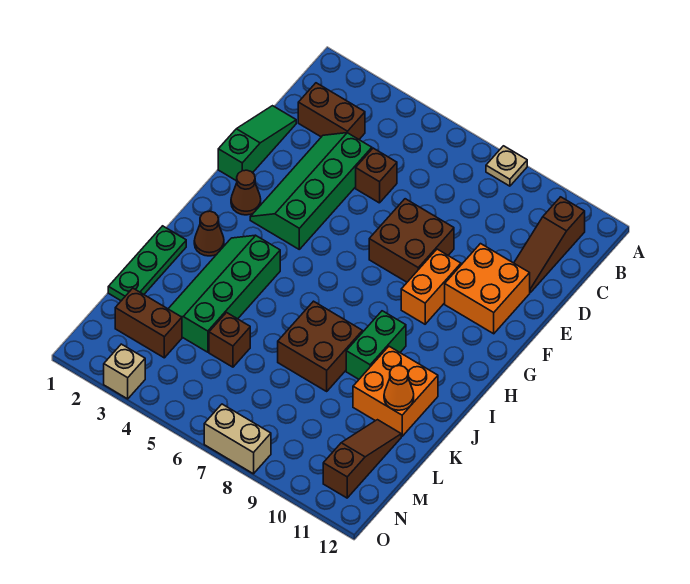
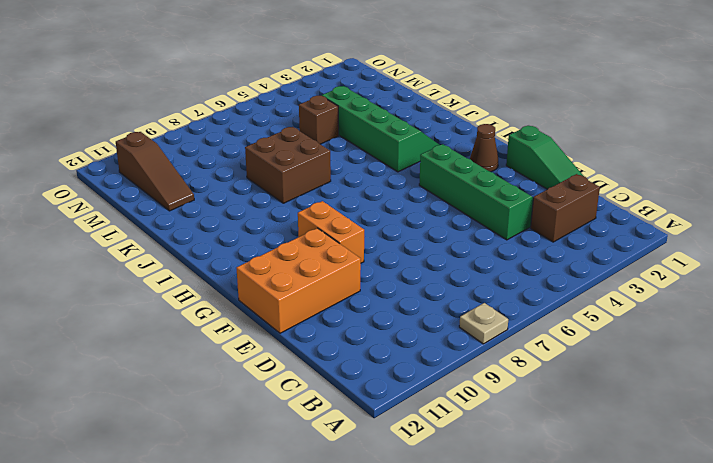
orange 2x3 brick [236,228,361,333] -> orange 2x2 brick [445,244,530,334]
none -> brown 1x3 slope [514,197,585,292]
none -> brown 1x1 brick [356,148,397,203]
none -> brown 2x2 brick [369,199,454,282]

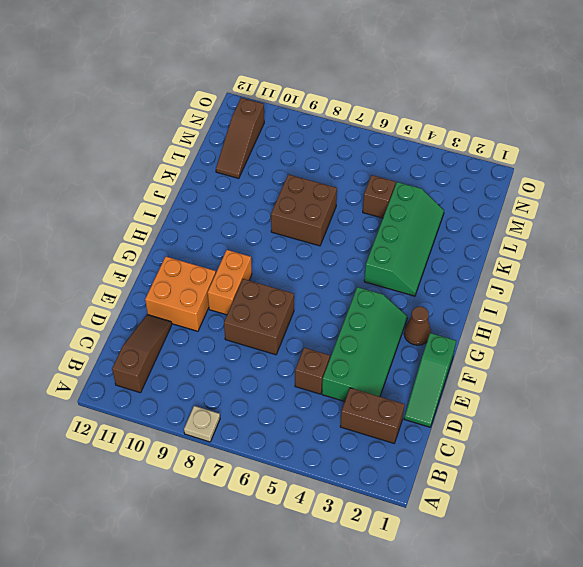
none -> brown 1x1 cone [194,211,224,256]
none -> green 1x2 brick [346,311,406,379]
none -> green 1x3 plate [108,226,186,301]

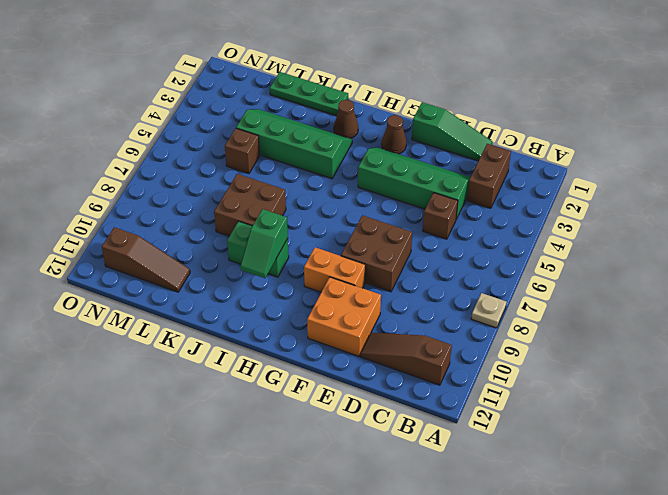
green 1x2 slope [240,209,288,278] -> none
none -> orange 2x2 brick [353,346,438,436]
none -> brown 1x2 brick [115,288,182,358]
none -> tan 1x1 brick [104,344,145,399]

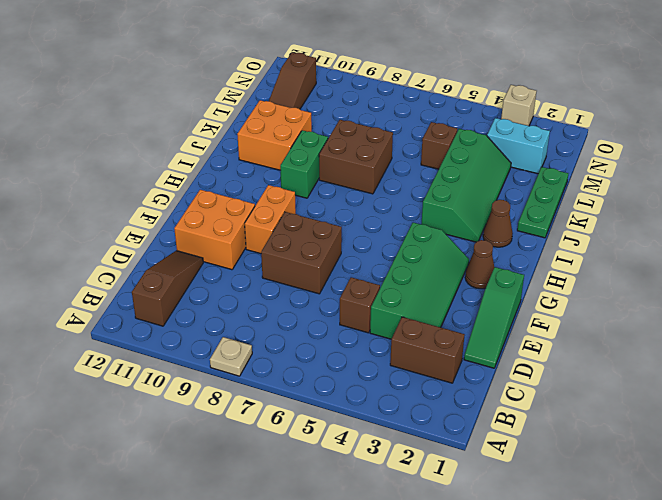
cyan 1x2 brick [487,118,550,174] -> brown 1x2 brick [115,288,182,358]
none -> tan 1x2 brick [204,404,271,474]
none -> orange 1x1 cone [384,366,414,410]

